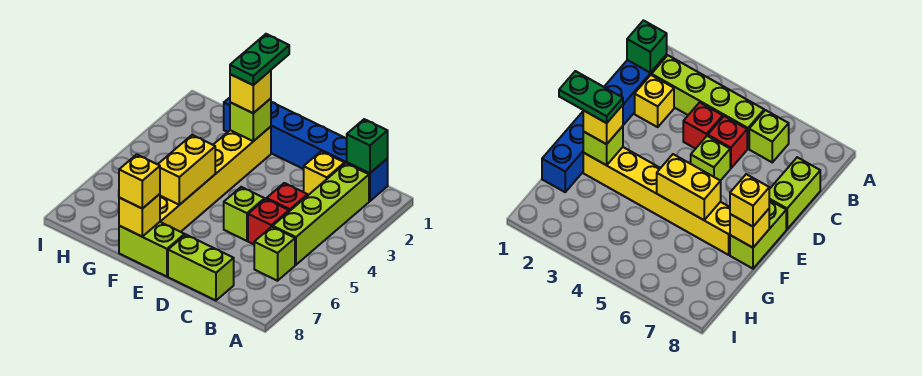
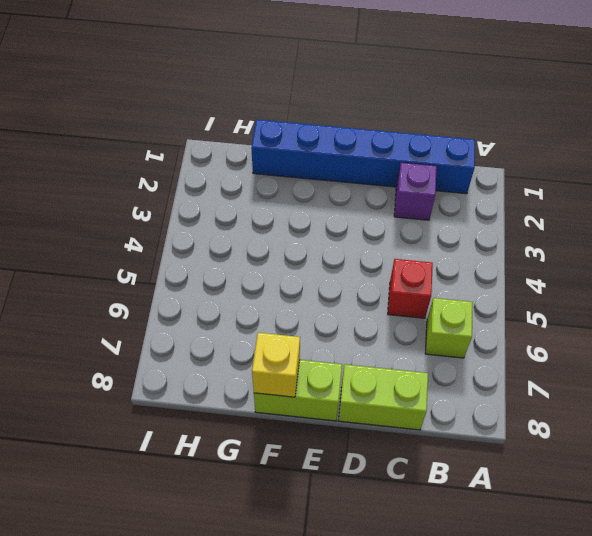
purple 1x1 brick [394,163,437,220] -> yellow 1x1 brick [304,151,344,195]
none -> lime 1x4 brick [273,163,369,265]
none -> red 1x1 brick [267,183,308,211]
none -> lime 1x1 brick [224,187,265,241]

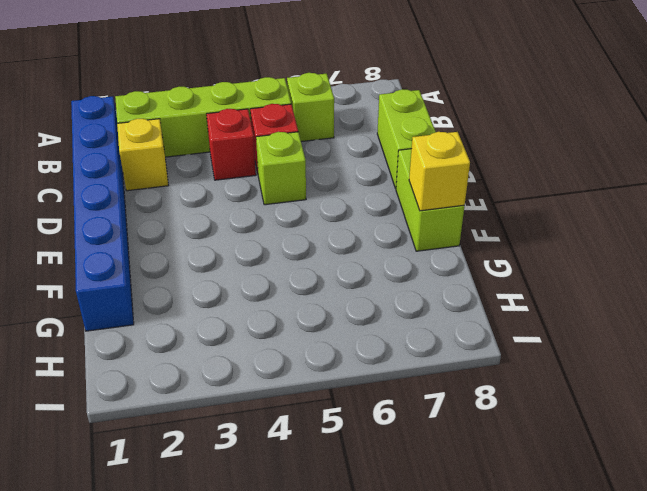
none -> yellow 1x6 brick [160,127,271,232]
none -> green 1x1 brick [347,119,388,173]
none -> lime 1x1 brick [230,99,271,141]

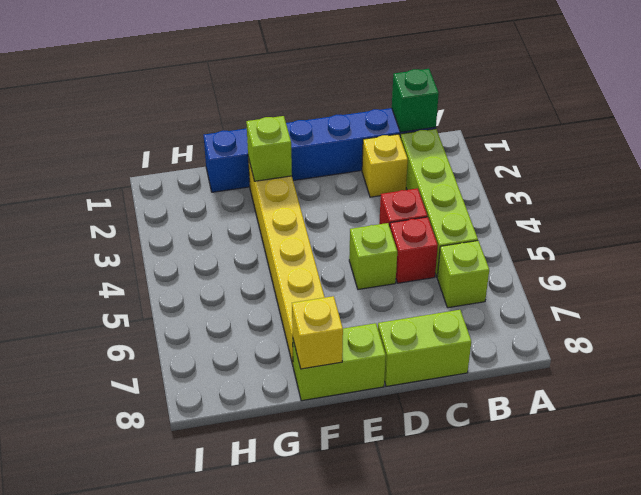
none -> yellow 1x2 brick [158,135,215,205]
none -> yellow 1x1 brick [230,70,271,113]
none -> yellow 1x1 brick [119,154,160,209]

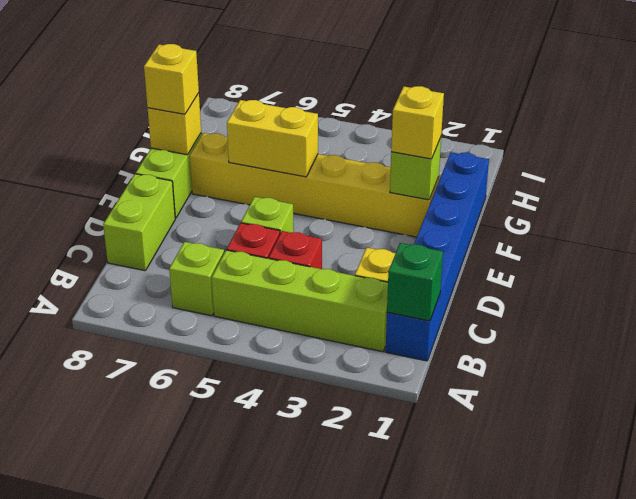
none -> green 1x2 plate [230,34,289,85]

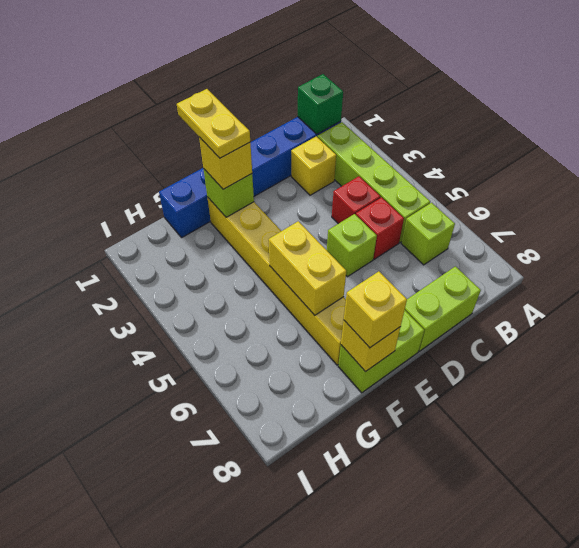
yellow 1x2 plate [177,89,250,158] -> green 1x2 plate [230,34,289,85]

